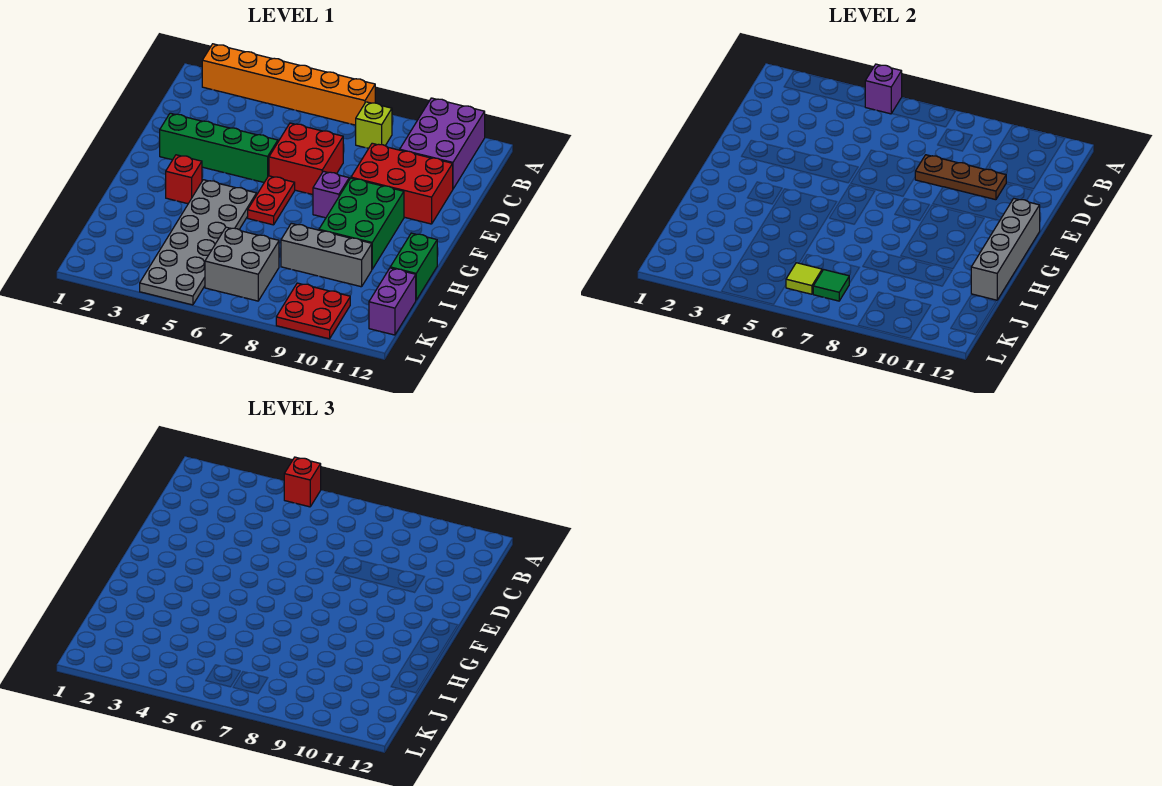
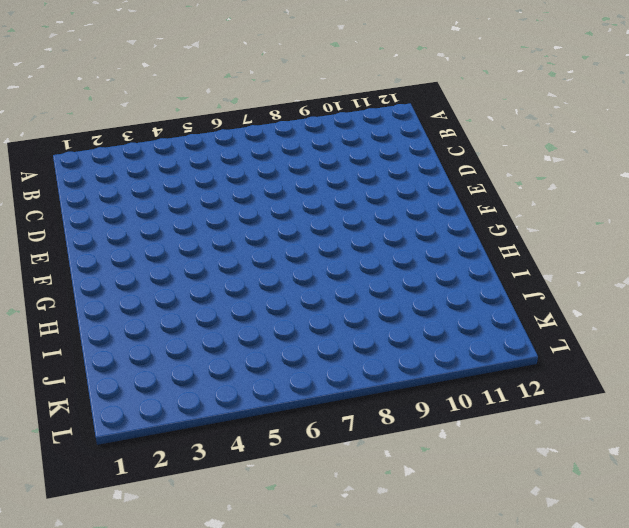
none -> orange 1x6 brick [202,44,375,125]
none -> purple 2x3 brick [400,98,485,189]
none -> lime 1x1 brick [356,102,392,148]

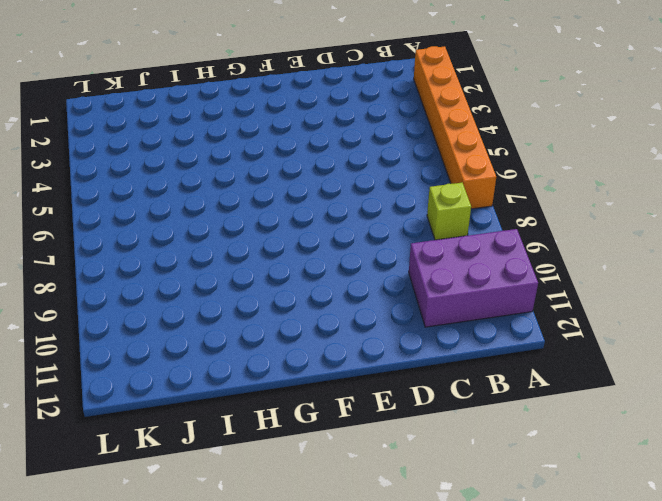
none -> red 2x2 brick [269,123,343,195]
none -> red 2x3 brick [351,143,453,224]
none -> green 1x4 brick [160,113,278,182]

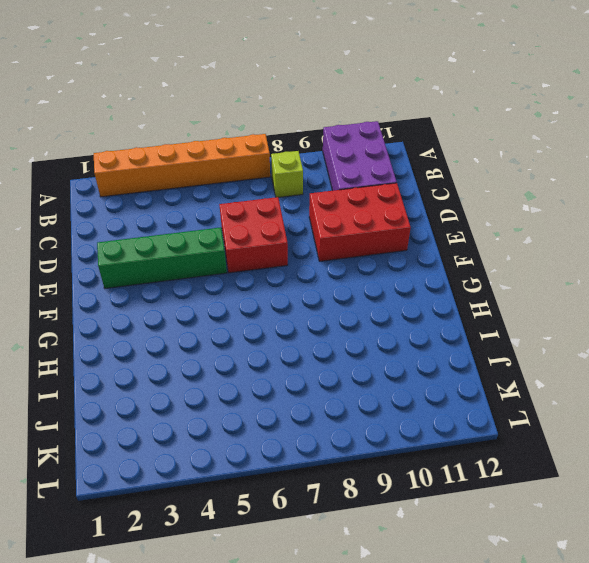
none -> red 1x2 plate [248,176,295,225]
none -> purple 1x1 brick [313,171,349,218]
none -> green 2x3 brick [319,178,404,269]

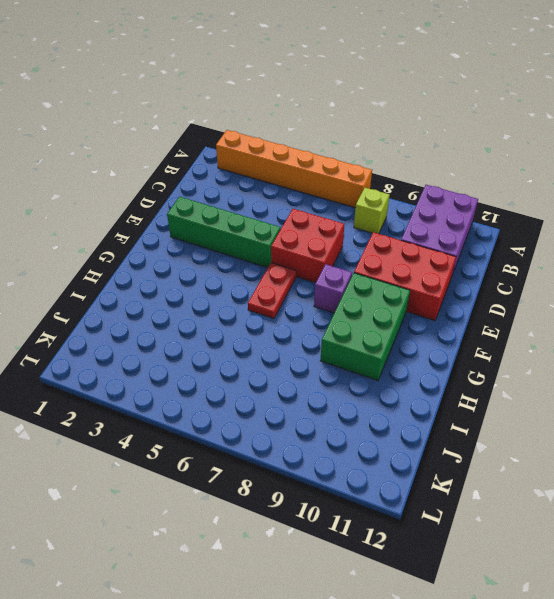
none -> red 1x1 brick [166,155,202,204]
none -> grey 2x6 plate [140,180,257,305]
none -> green 1x2 brick [390,233,437,300]

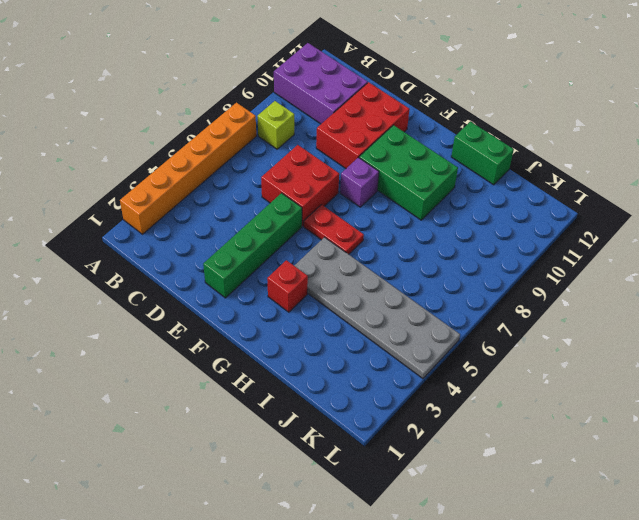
none -> grey 1x3 brick [281,223,372,287]
none -> grey 2x2 brick [205,227,279,301]
none -> purple 1x2 brick [369,268,416,335]

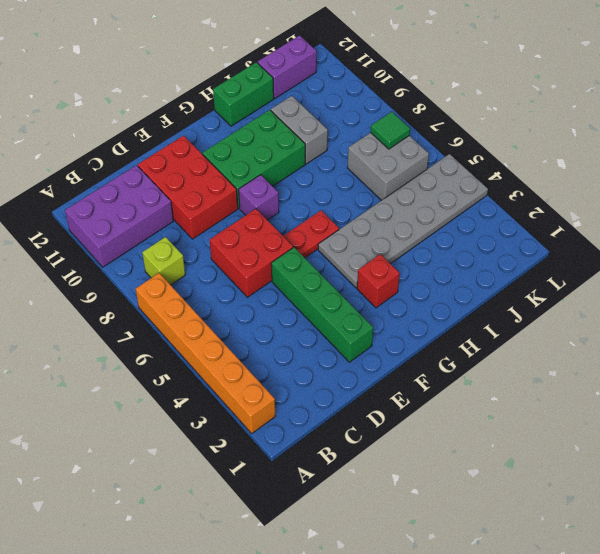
grey 1x2 brick [271,96,328,164] -> grey 1x3 brick [281,223,372,287]
none -> red 2x2 plate [276,283,350,339]
none -> purple 1x1 brick [865,64,902,114]
none -> brown 1x3 plate [915,155,1006,200]

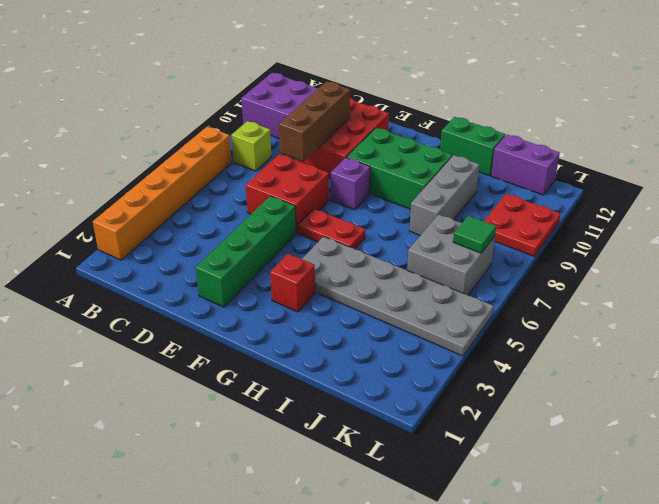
brown 1x3 brick [279,81,350,162] -> brown 1x3 plate [915,155,1006,200]
none -> purple 1x1 brick [865,64,902,114]
none -> grey 1x4 brick [971,199,1040,300]
none -> lime 1x1 tile [786,263,822,294]

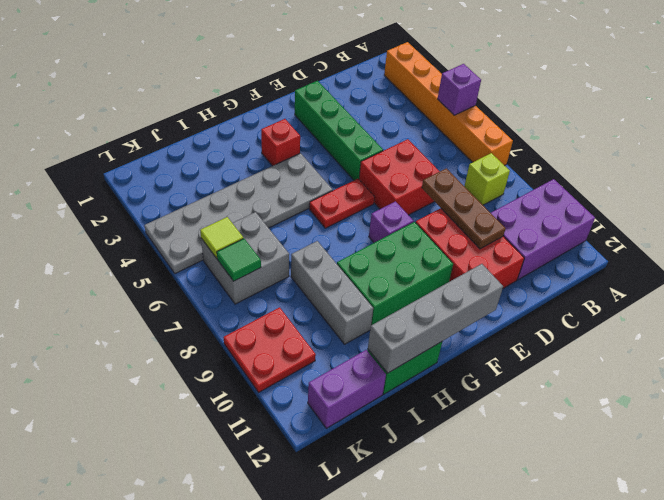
none -> red 1x1 brick [284,457,321,507]

